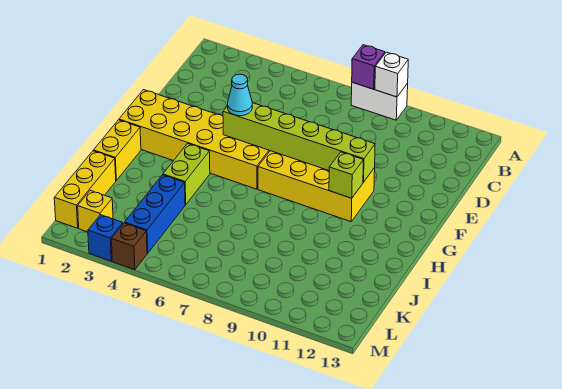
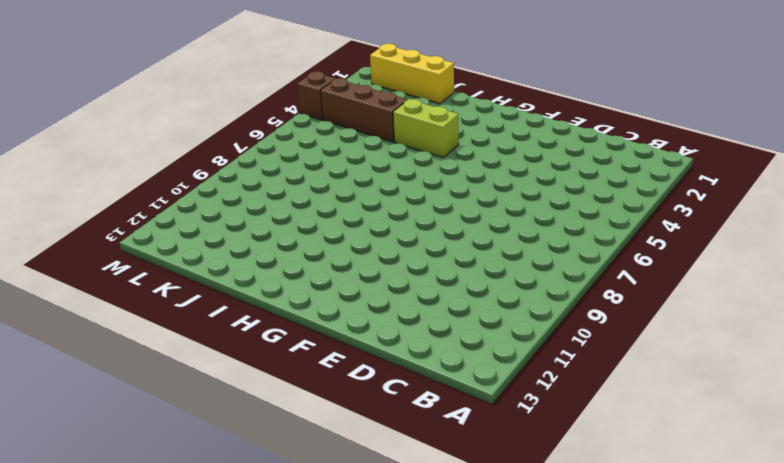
brown 1x3 brick [320,78,408,142] -> blue 1x3 brick [125,175,185,253]
none -> white 1x2 brick [351,82,408,120]
none -> yellow 2x6 brick [119,90,270,189]
none -> yellow 2x4 brick [258,151,375,222]

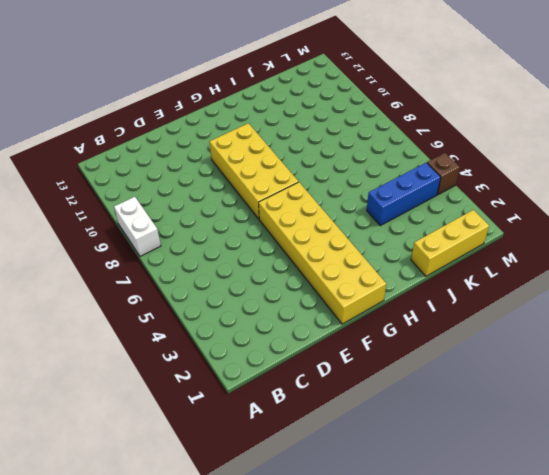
none -> yellow 1x2 brick [94,120,141,180]
none -> lime 1x2 brick [163,144,210,205]
none -> yellow 1x1 brick [78,190,113,232]

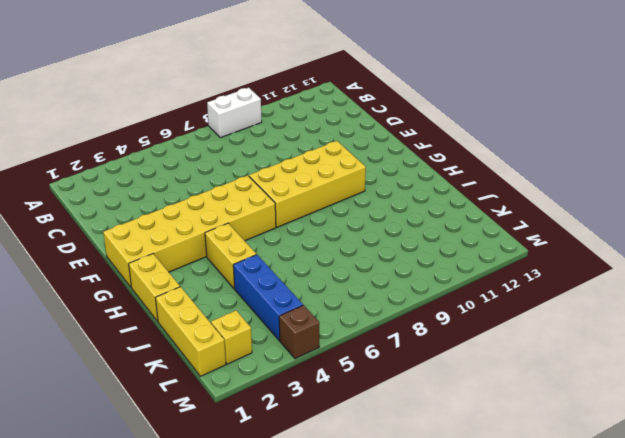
yellow 1x2 brick [205,223,256,289] -> lime 1x2 brick [163,144,210,205]
none -> blue 1x1 brick [88,215,123,261]
none -> purple 1x1 brick [352,45,385,89]
none -> white 1x1 brick [375,52,408,97]

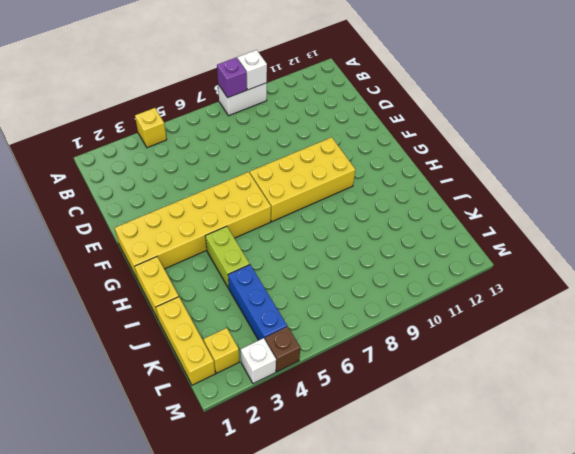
yellow 1x1 brick [135,108,167,148] -> none
white 1x1 brick [241,338,276,384] -> blue 1x1 brick [88,215,123,261]
none -> lime 1x6 brick [223,103,375,182]
none -> lime 1x1 brick [329,152,363,198]
none -> cyan 1x1 cone [228,74,253,116]

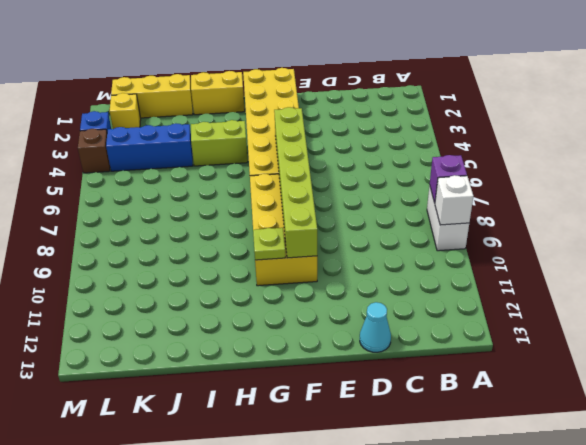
cyan 1x1 cone [360,302,391,352] -> cyan 1x1 cone moved to [228,74,253,116]
lime 1x1 plate [253,228,285,260] -> lime 1x1 brick [329,152,363,198]

